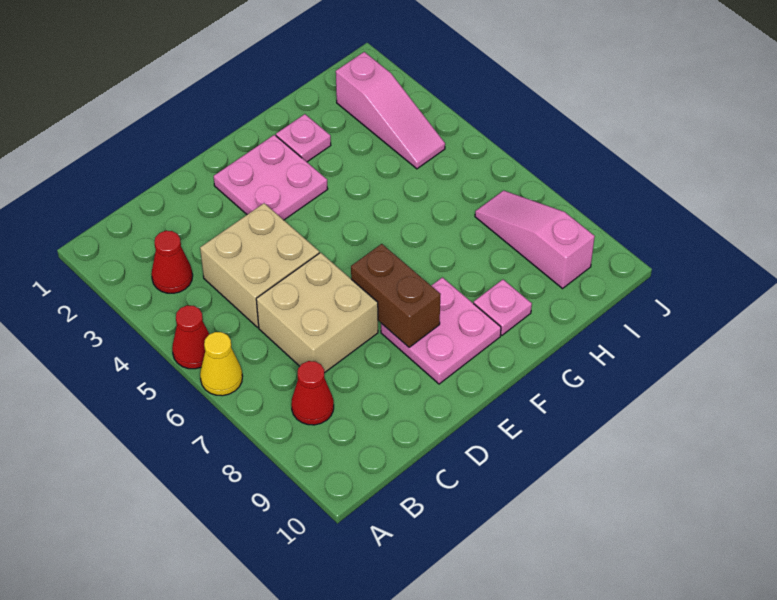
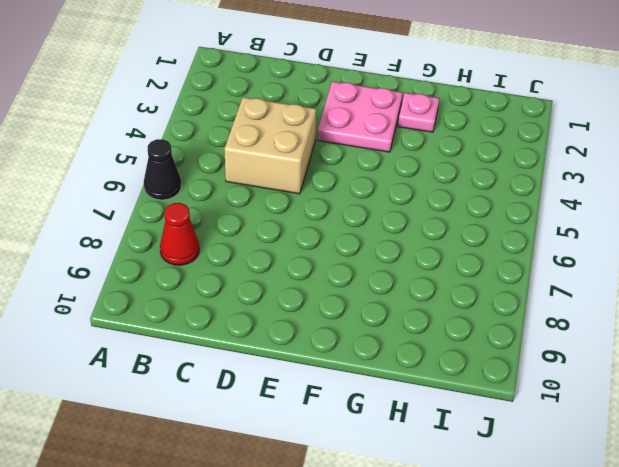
black 1x1 cone [144,139,181,200] -> yellow 1x1 cone [200,332,242,396]
none -> red 1x1 cone [172,305,209,369]
none -> red 1x1 cone [151,231,193,293]
none -> tan 2x2 brick [256,253,378,373]

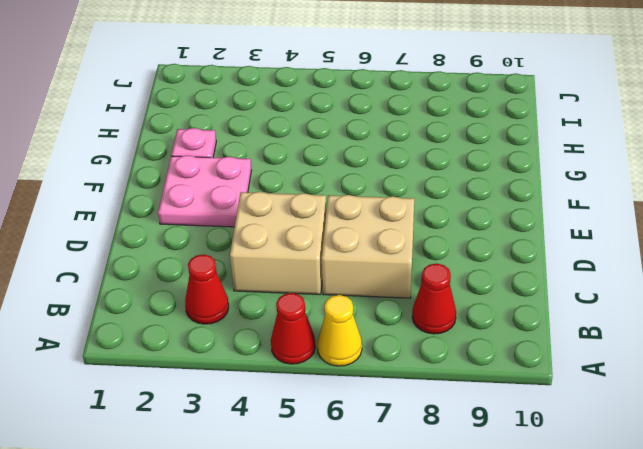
none -> pink 2x2 plate [381,277,501,384]
none -> pink 1x1 plate [474,280,532,335]
none -> pink 1x3 slope [336,52,445,169]

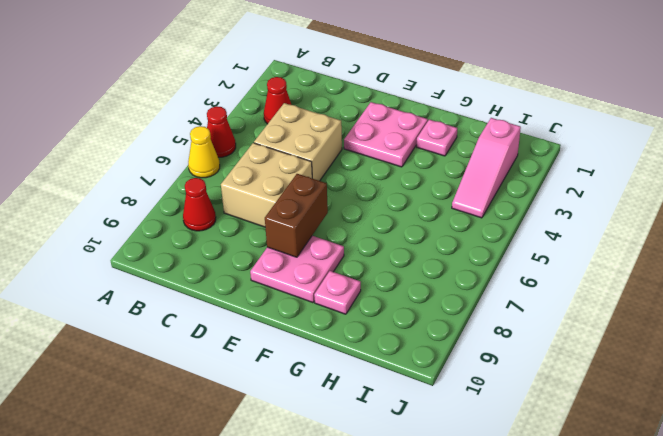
none -> pink 1x3 slope [475,190,595,289]

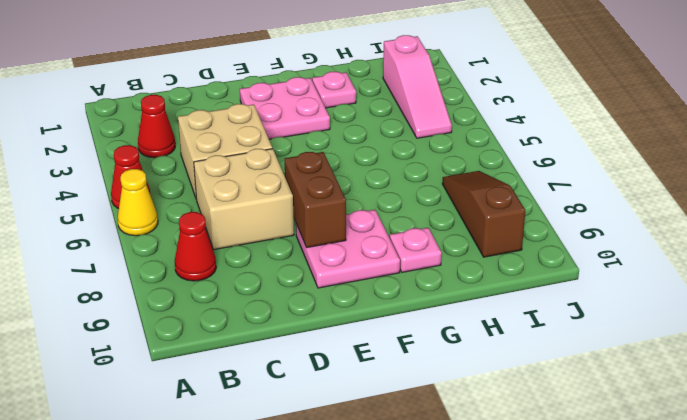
brown 1x3 slope [442,171,525,257] -> pink 1x3 slope [475,190,595,289]

